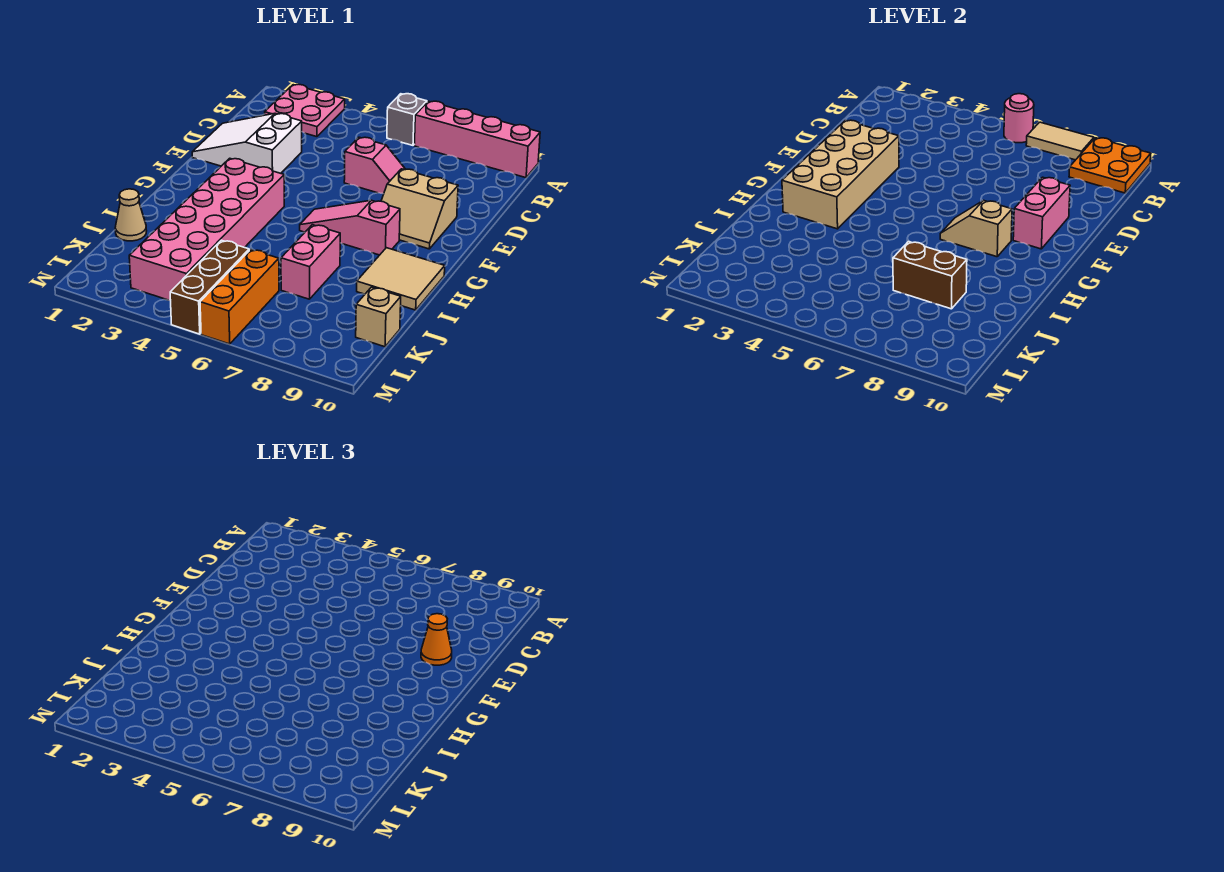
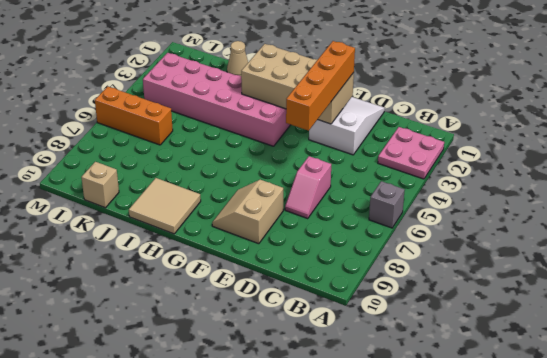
orange 1x4 brick [286,41,355,131] -> none
none -> pink 1x4 brick [414,101,540,178]
none -> pink 1x3 slope [300,200,400,255]
none -> pink 1x2 brick [281,225,340,299]

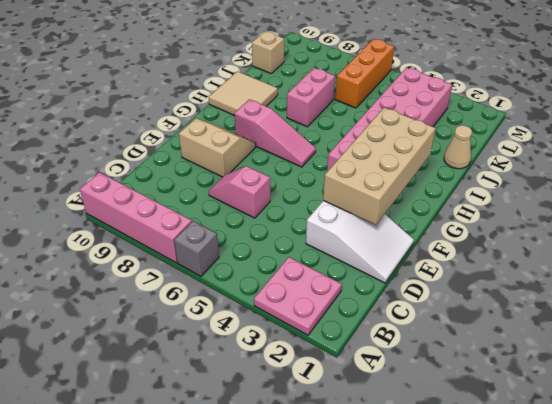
none -> brown 1x3 brick [170,240,249,334]
none -> pink 1x1 round brick [1004,94,1034,143]
none -> tan 1x2 tile [1026,122,1094,160]

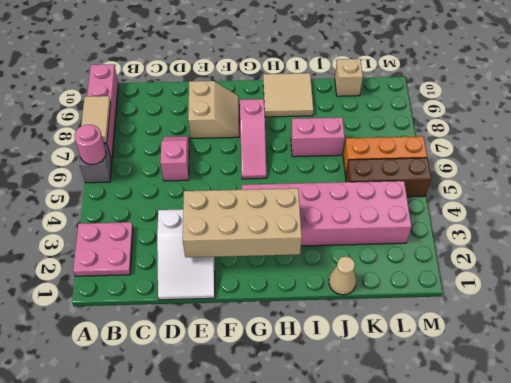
none -> orange 2x2 plate [1069,138,1151,193]
none -> pink 1x2 brick [1013,177,1070,249]
none -> tan 1x2 slope [940,200,1012,257]

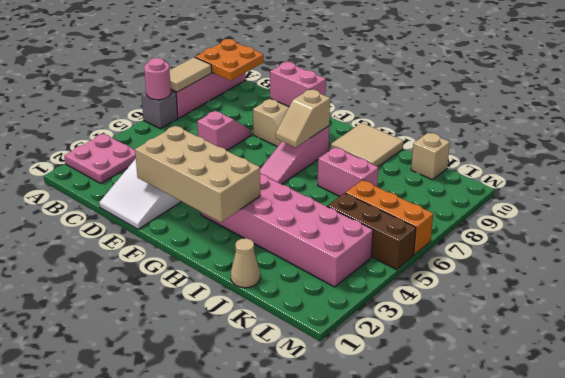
none -> brown 1x2 brick [893,242,967,309]
none -> orange 1x1 cone [421,614,452,665]

